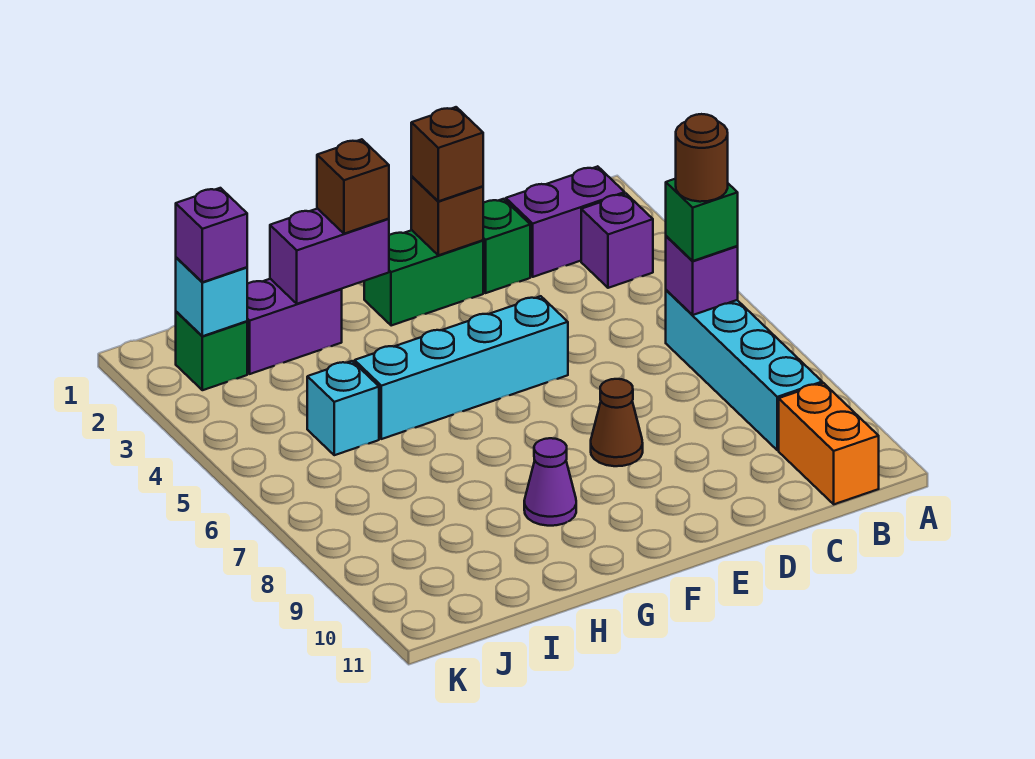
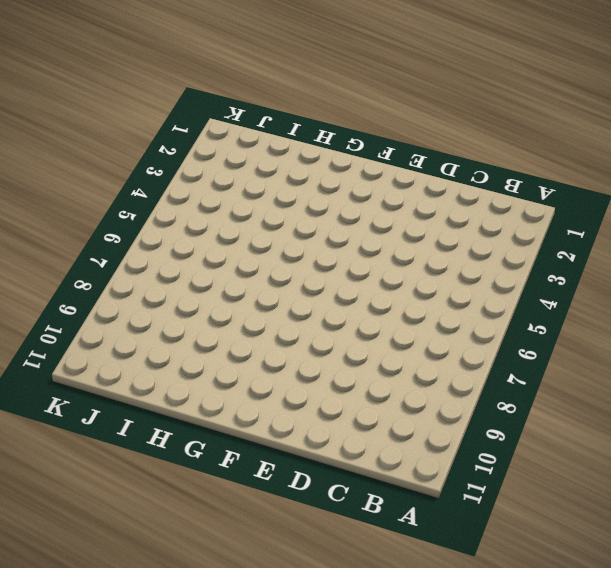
none -> purple 1x2 brick [506,166,625,277]
none -> purple 1x1 brick [581,194,653,288]
none -> cyan 1x4 brick [666,290,822,450]

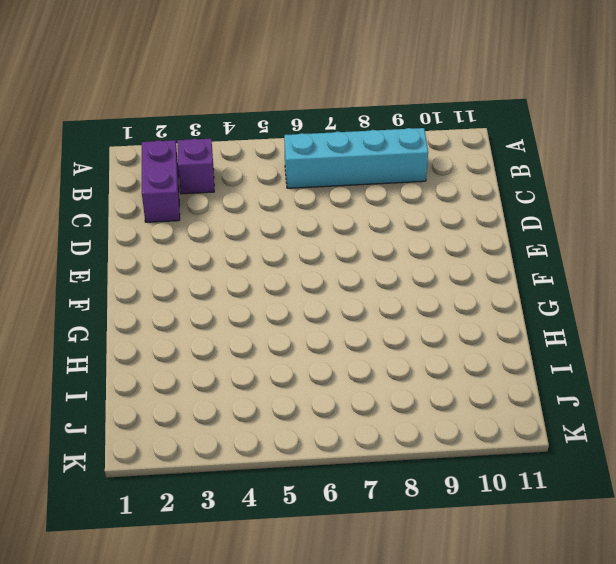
none -> orange 1x2 brick [779,383,879,504]
none -> green 1x1 brick [483,199,530,293]
none -> green 1x2 brick [364,230,483,326]

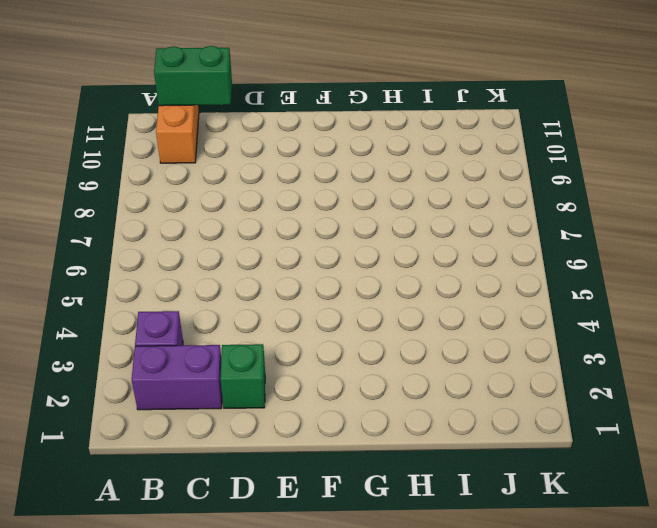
green 1x2 brick [154,46,232,106] -> green 1x2 brick moved to [364,230,483,326]
none -> cyan 1x4 brick [666,290,822,450]
none -> cyan 1x4 brick [355,296,568,439]
none -> brown 1x1 cone [591,379,643,466]

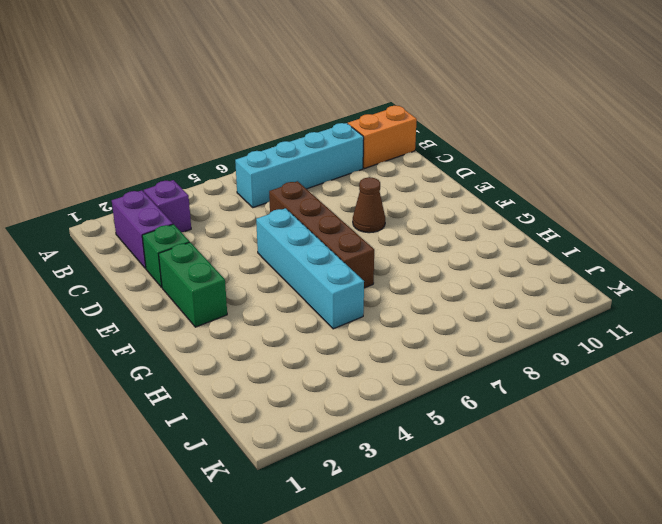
brown 1x4 brick [269,181,374,288] -> none
none -> purple 1x1 cone [524,438,576,526]
none -> purple 1x2 brick [247,279,342,374]
none -> cyan 1x1 brick [307,361,379,455]

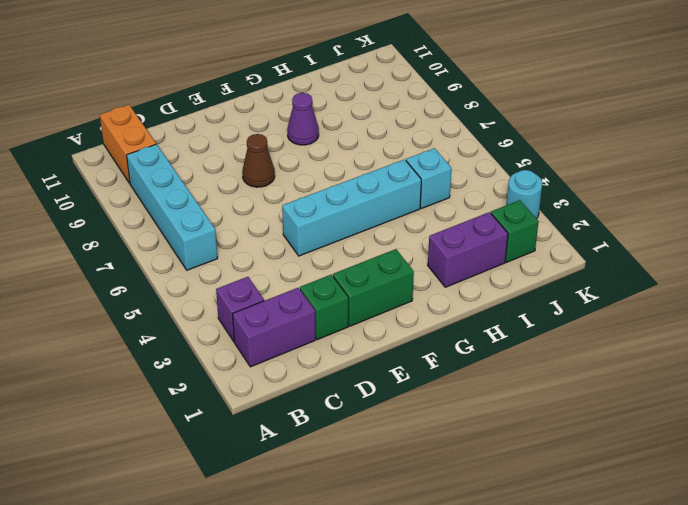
cyan 1x1 round brick [506,170,542,219] -> none
none -> purple 1x1 brick [666,236,738,315]
none -> brown 1x1 brick [411,177,483,255]
none -> purple 1x2 brick [270,209,389,304]

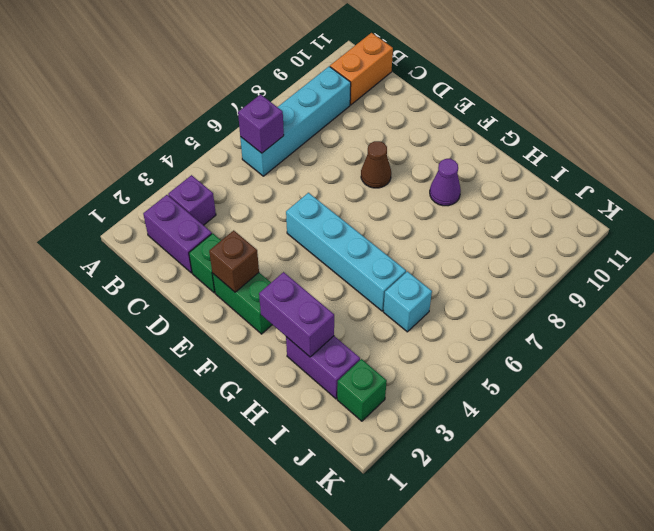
none -> cyan 1x1 brick [176,258,247,336]
none -> green 1x1 brick [666,179,738,261]
none -> brown 1x1 brick [411,107,483,201]

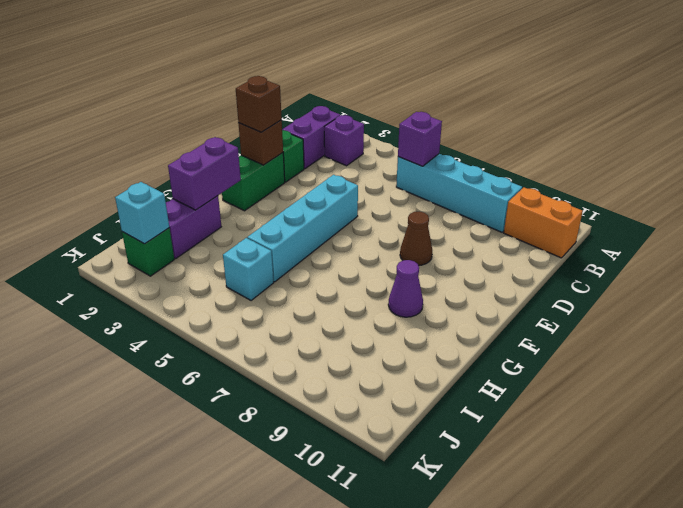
none -> green 1x1 brick [666,179,738,261]
none -> brown 1x1 brick [317,139,389,234]
none -> purple 1x1 brick [176,188,247,282]

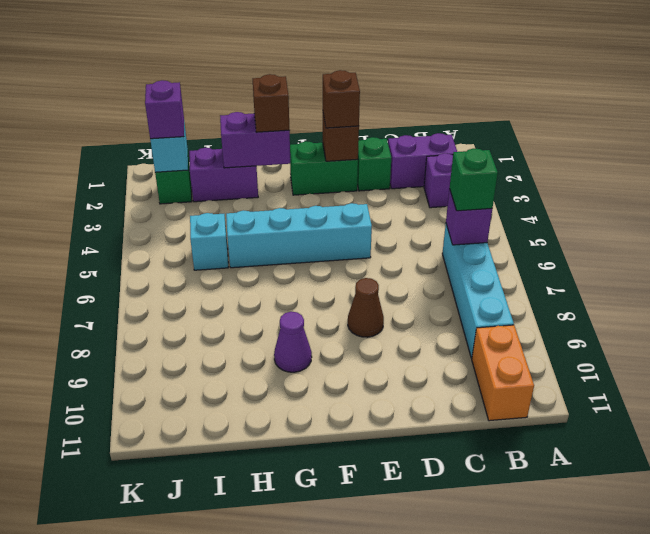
none -> brown 1x1 round brick [676,114,728,202]

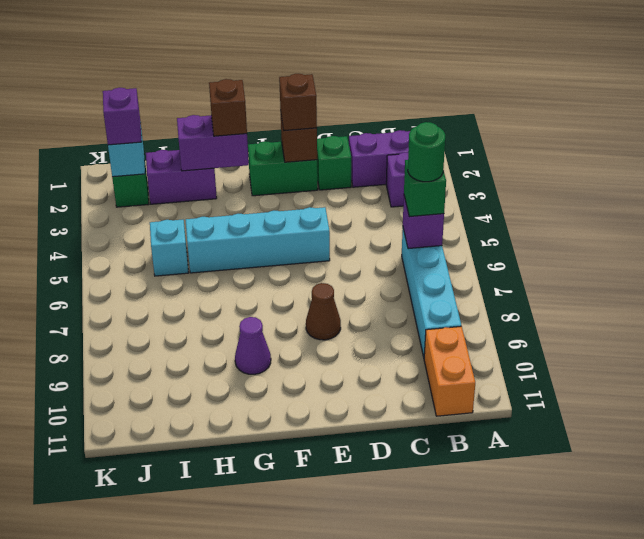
green 1x1 round brick [408,122,445,182] -> brown 1x1 round brick [676,114,728,202]

